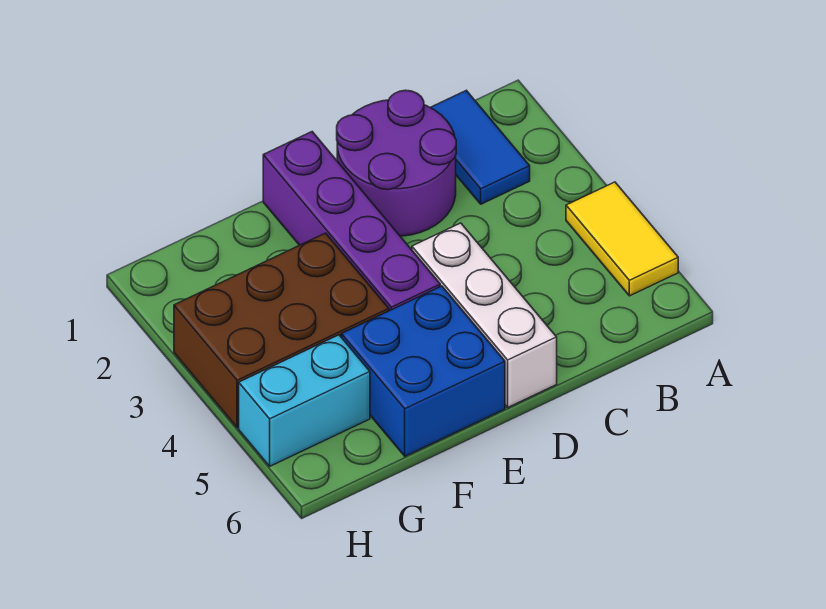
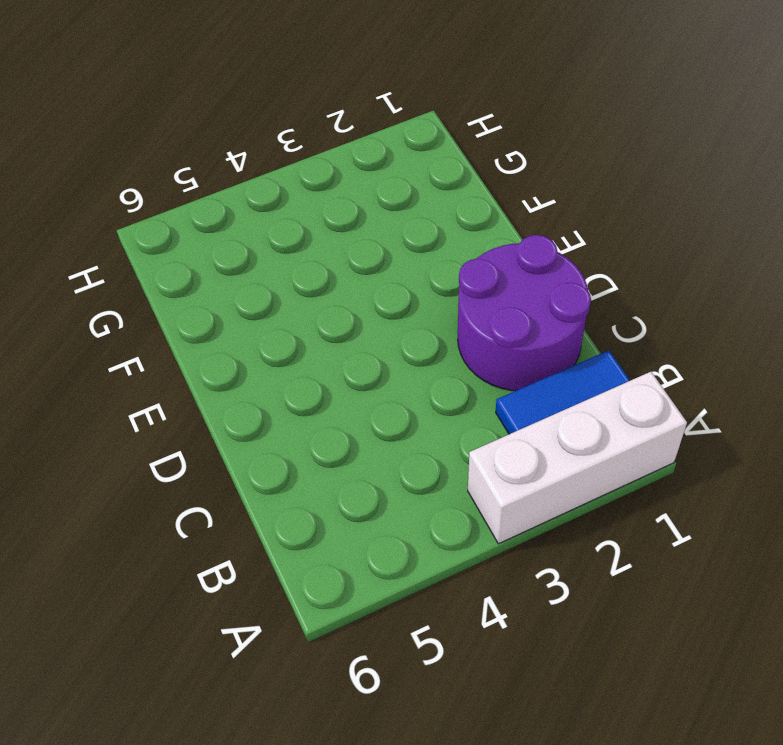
white 1x3 brick [468,372,687,544] -> white 1x3 brick moved to [412,223,557,407]
none -> yellow 1x2 tile [566,182,678,296]
none -> purple 1x4 brick [263,132,440,311]

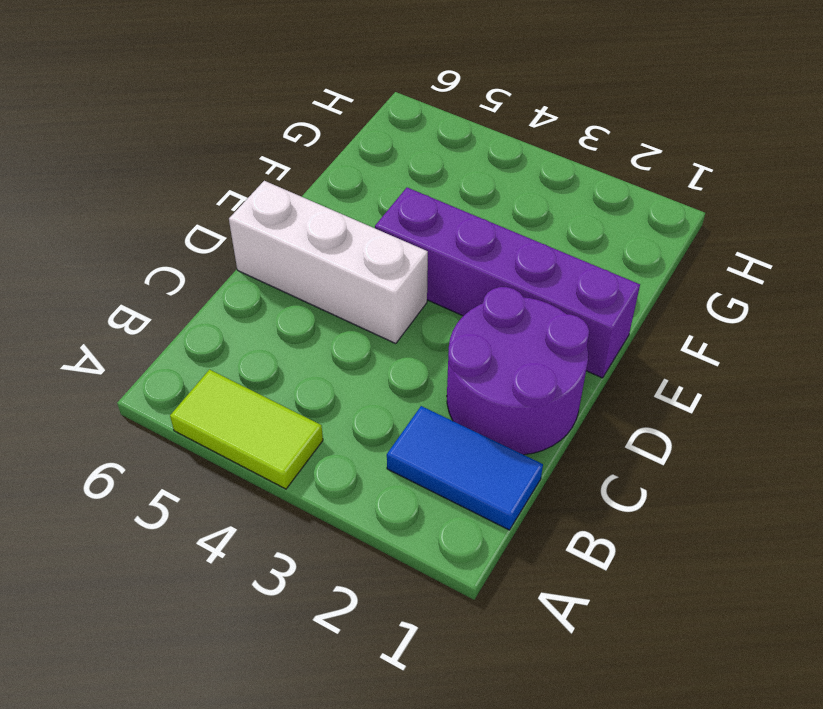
lime 1x2 tile [170,370,323,489] -> yellow 1x2 tile [566,182,678,296]
none -> blue 2x2 brick [342,286,505,456]
none -> brown 2x3 brick [174,233,389,428]

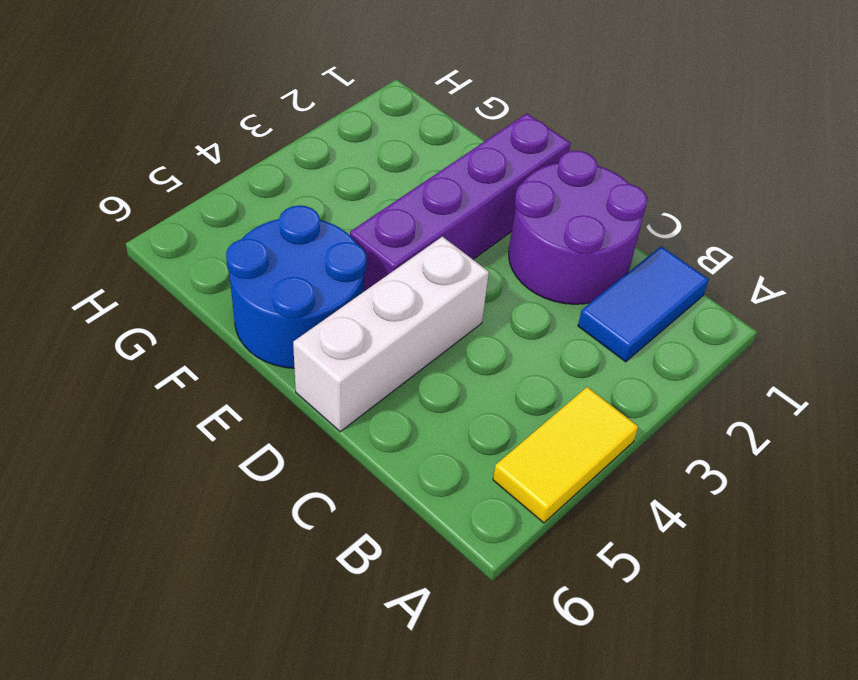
blue 2x2 round brick [226,206,367,368] -> blue 2x2 brick [342,286,505,456]
none -> brown 2x3 brick [174,233,389,428]
none -> cyan 1x2 brick [239,335,370,466]

